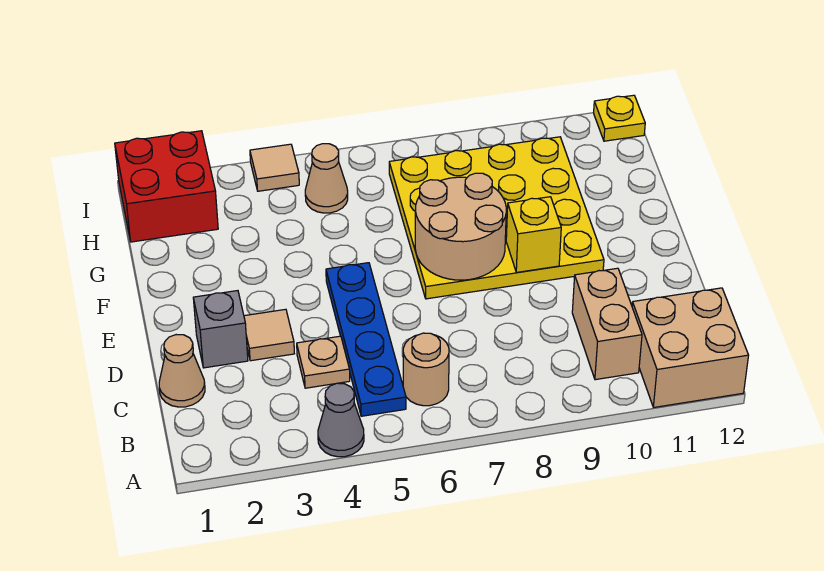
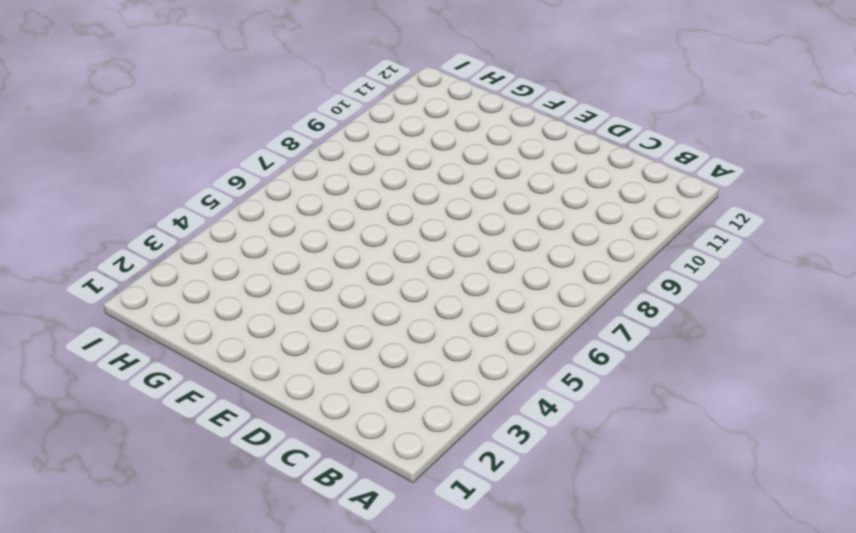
none -> grey 1x1 cone [318,383,364,457]
none -> tan 2x2 brick [632,288,749,407]
none -> blue 1x4 plate [326,263,406,416]

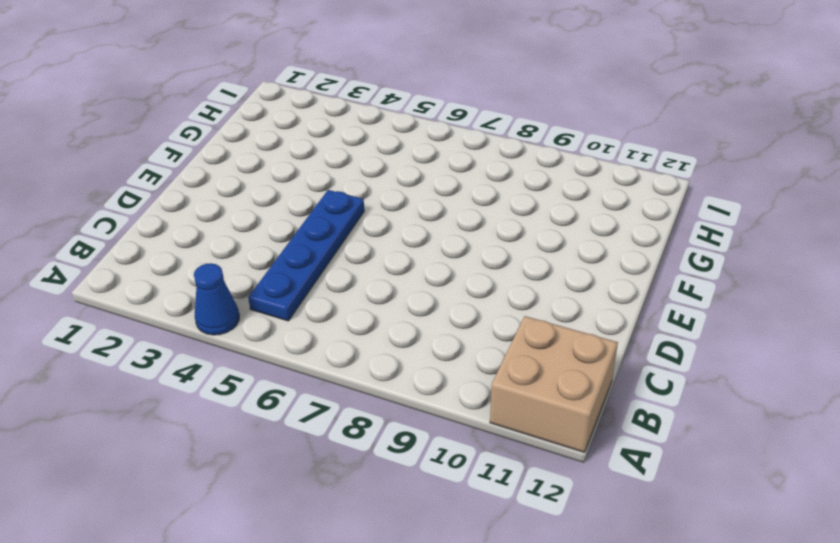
blue 1x1 cone [194,263,239,335] -> grey 1x1 cone [318,383,364,457]
none -> tan 1x1 round brick [403,333,449,406]
none -> tan 1x2 brick [572,268,642,380]
none -> tan 1x1 cone [159,335,205,407]

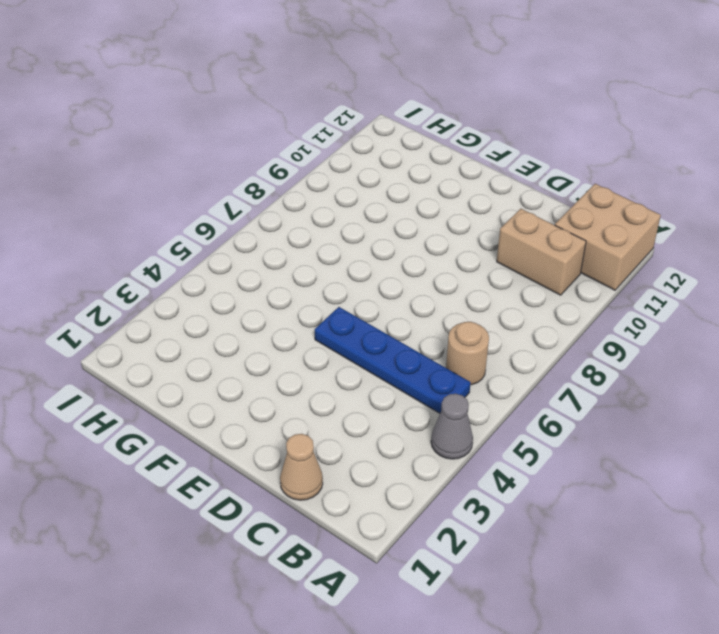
none -> tan 1x1 plate [297,336,350,388]
none -> grey 1x1 brick [193,291,248,368]
none -> tan 1x1 tile [244,309,294,361]

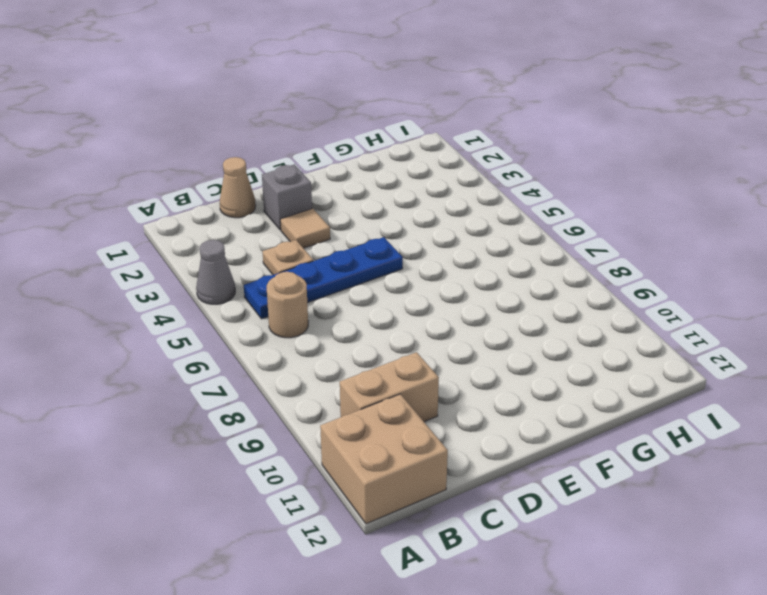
none -> yellow 4x4 plate [389,137,604,299]
none -> red 2x2 brick [115,131,218,242]
none -> tan 1x1 cone [305,144,348,213]

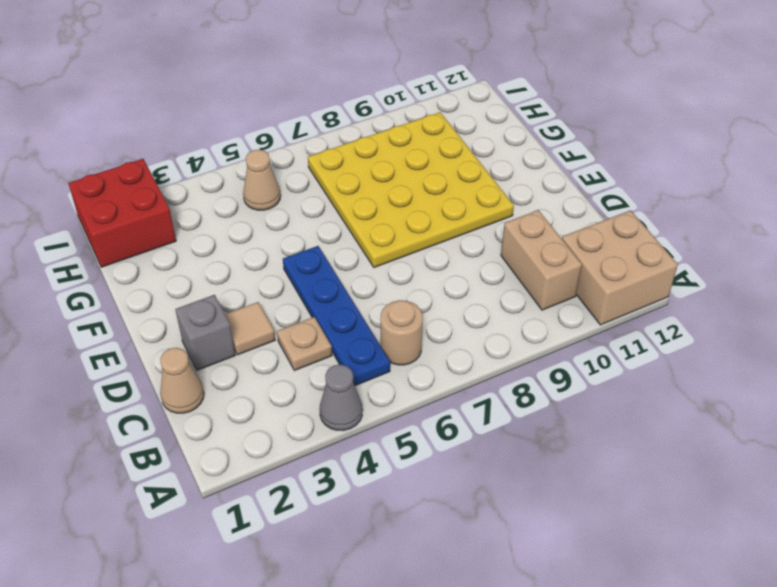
none -> tan 1x1 tile [250,144,299,191]
none -> yellow 1x1 plate [594,95,645,141]
none -> tan 2x2 round brick [415,173,506,280]

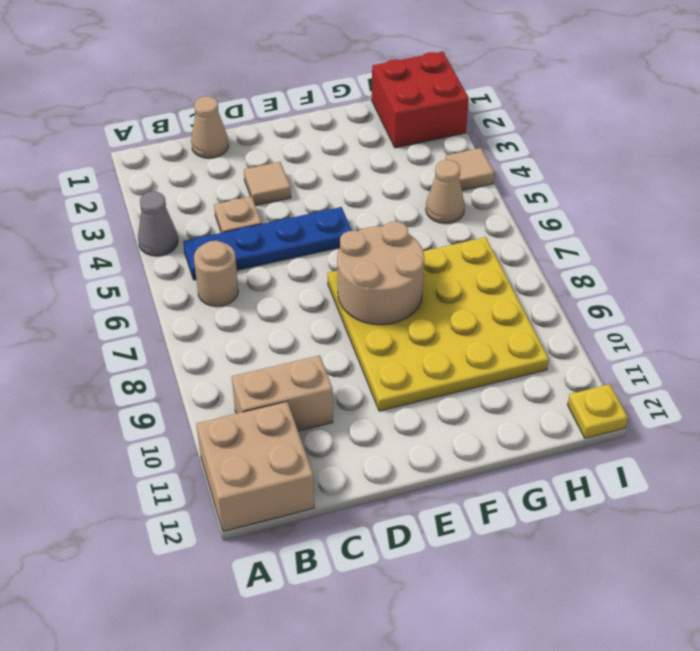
none -> grey 1x1 brick [193,291,248,368]
none -> yellow 1x1 brick [506,197,561,272]

